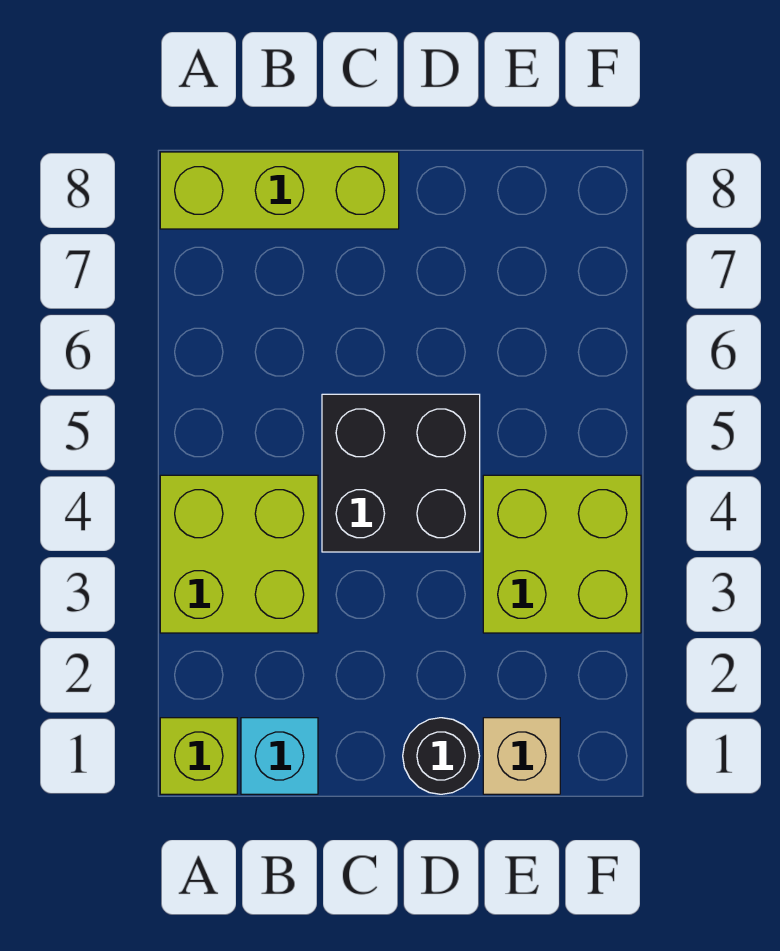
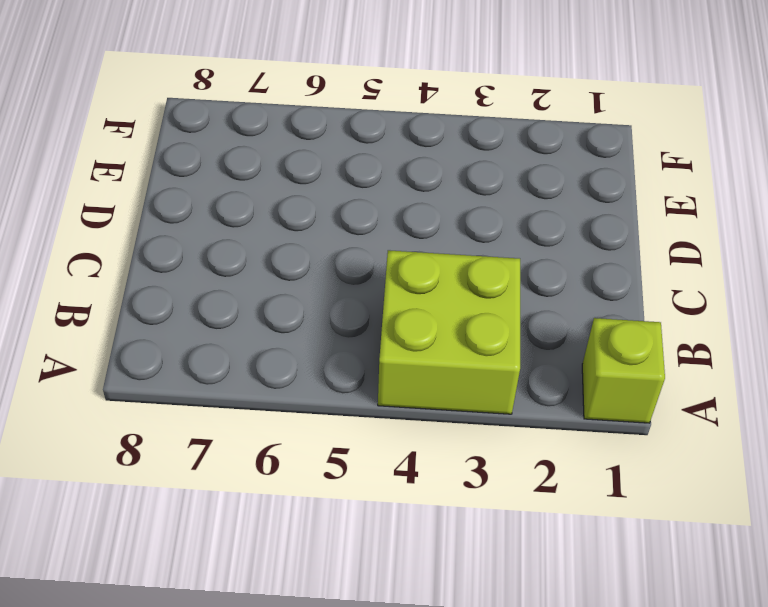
none -> lime 1x3 brick [160,152,399,229]
none -> cyan 1x1 brick [241,718,318,794]

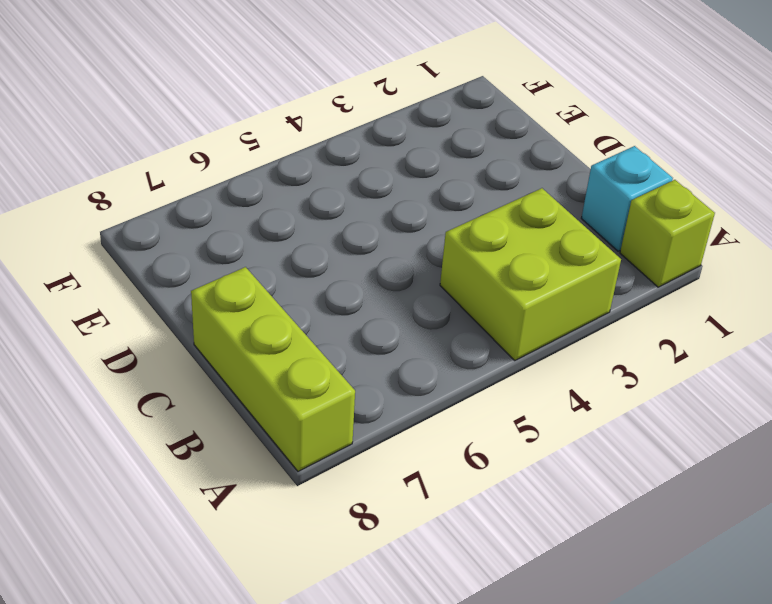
none -> black 2x2 brick [322,394,480,552]
none -> black 1x1 round brick [403,718,479,794]

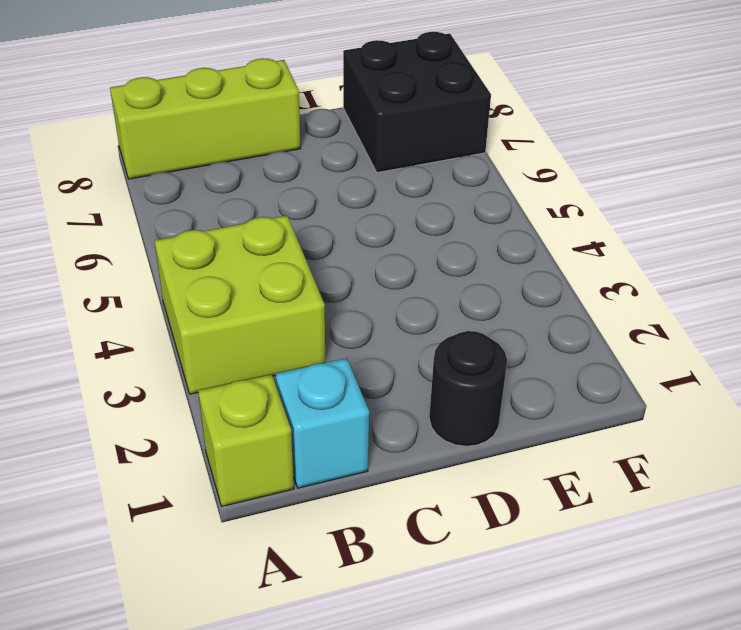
black 2x2 brick [343,32,491,173] -> black 2x2 brick moved to [322,394,480,552]
none -> tan 1x1 brick [483,718,560,794]
none -> lime 2x2 brick [483,475,641,633]

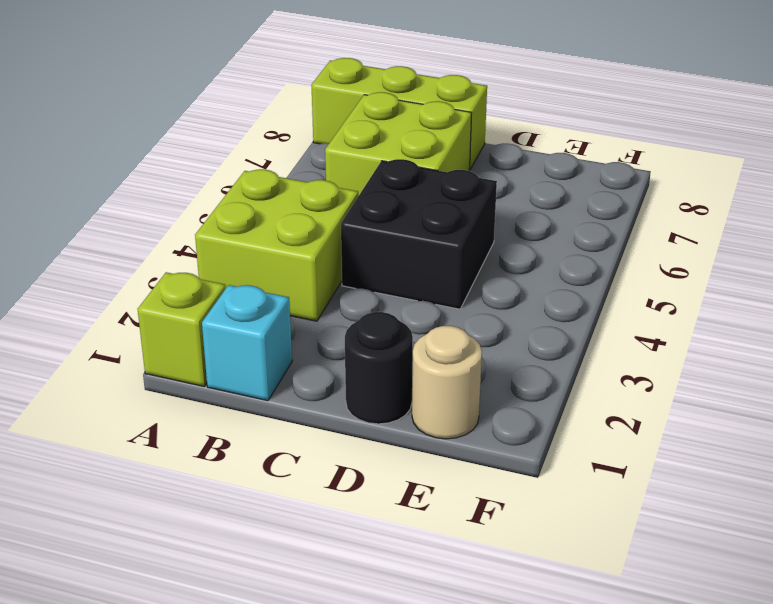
lime 2x2 brick [325,92,471,196] -> lime 2x2 brick moved to [483,475,641,633]
tan 1x1 round brick [412,326,482,439] -> tan 1x1 brick [483,718,560,794]

